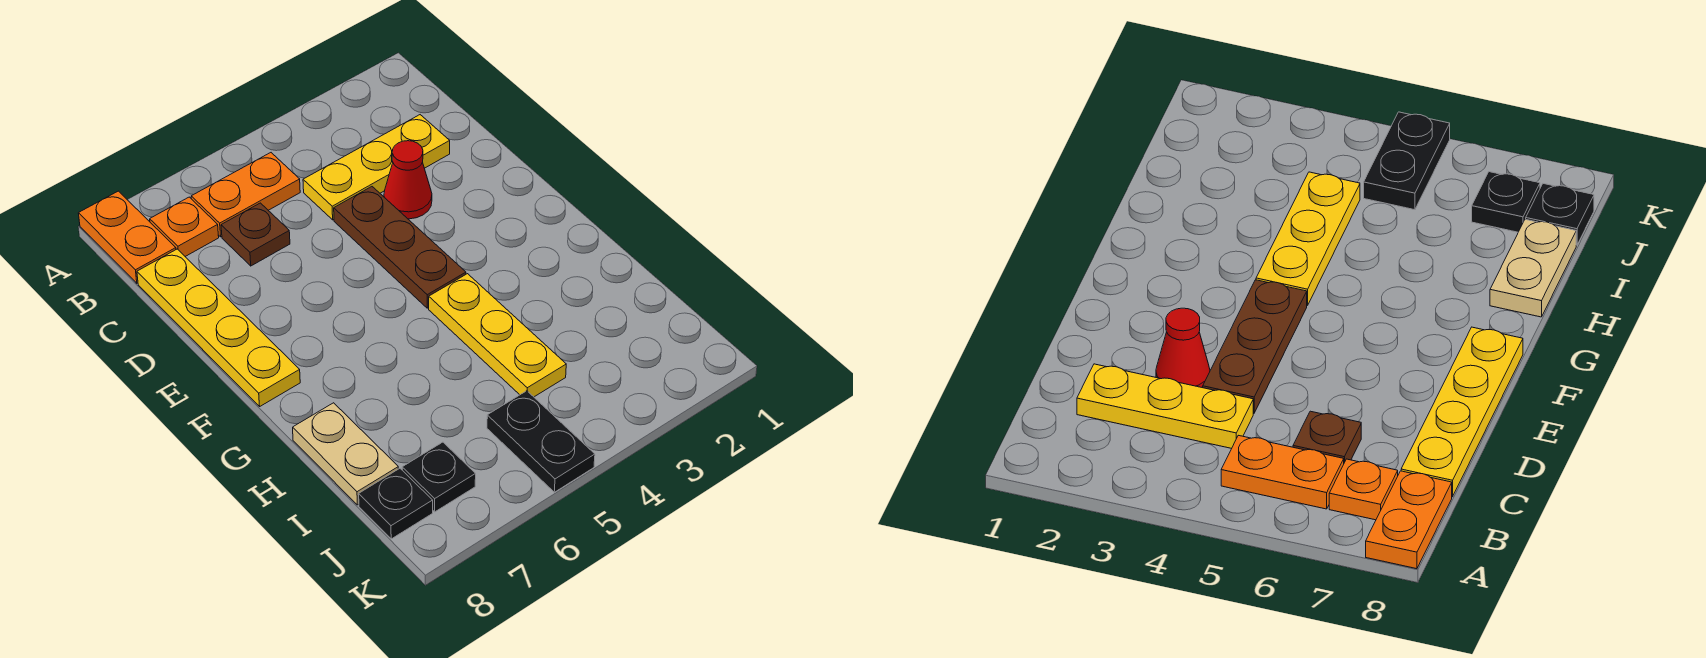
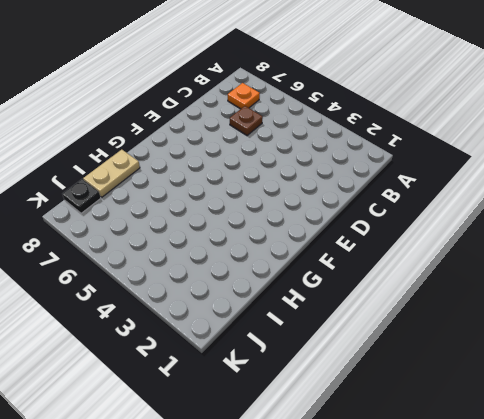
none -> orange 1x2 plate [78,191,176,283]
none -> orange 1x2 plate [191,153,300,237]
none -> yellow 1x3 plate [303,115,450,220]

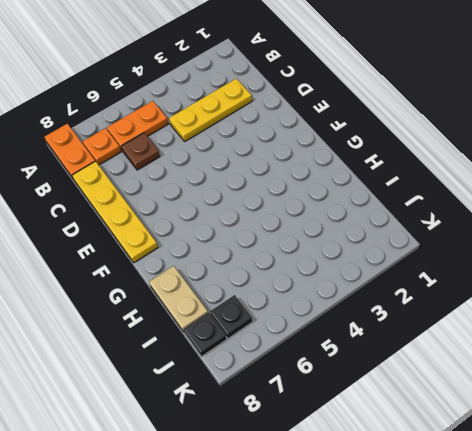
none -> red 1x1 cone [384,141,432,219]
none -> brown 1x3 plate [334,187,466,308]
none -> yellow 1x3 plate [429,274,566,397]

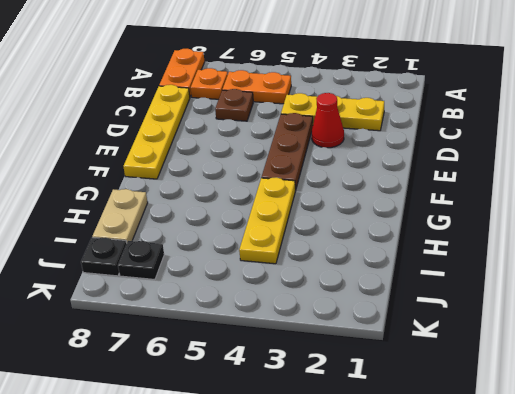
none -> black 1x2 plate [487,391,595,492]

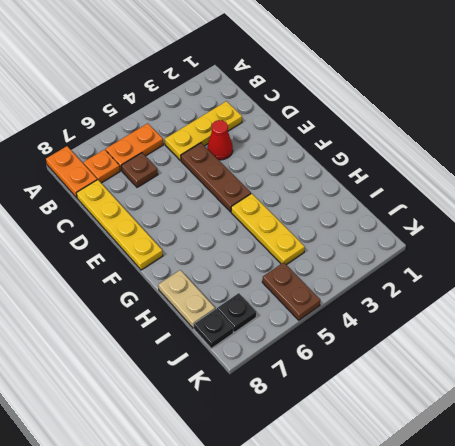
brown 1x2 plate [262,262,320,320] -> black 1x2 plate [487,391,595,492]

